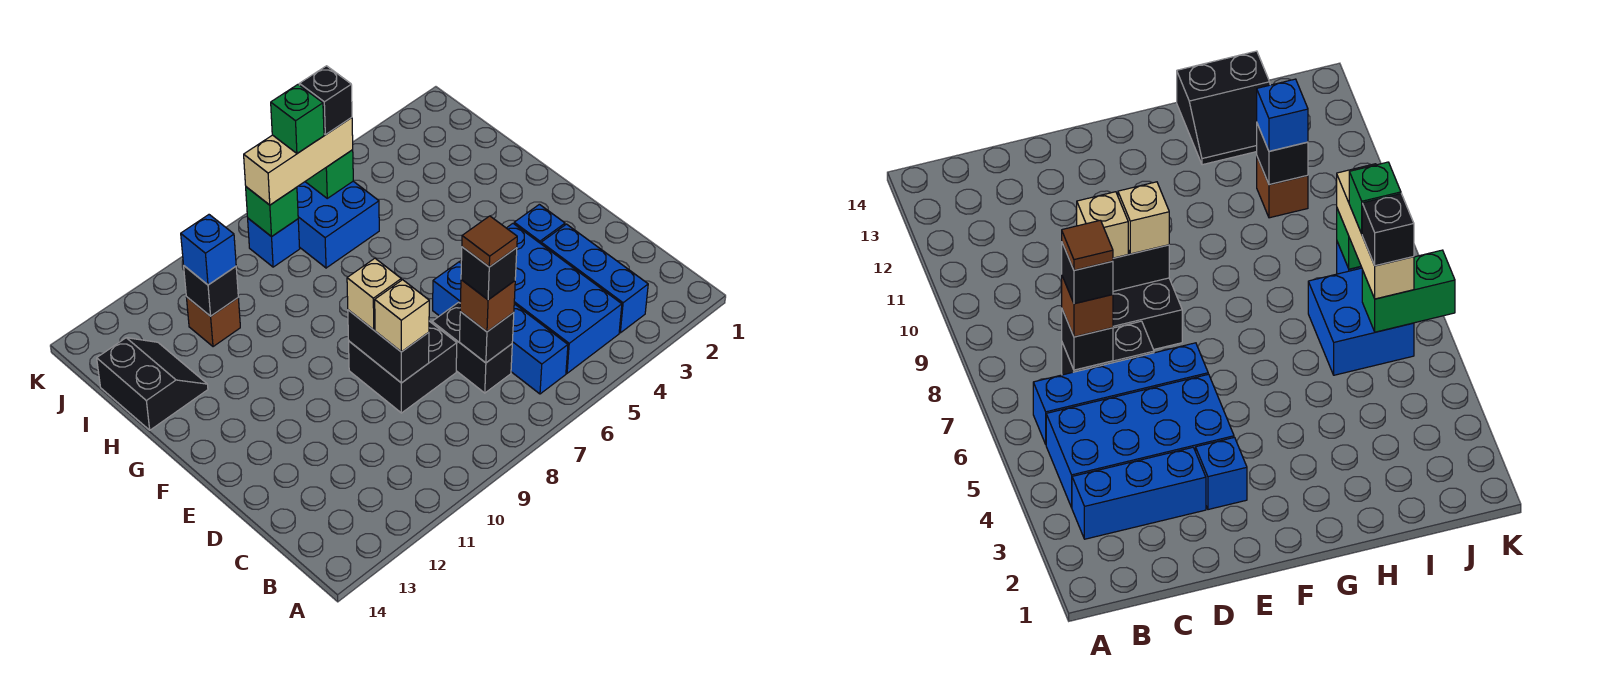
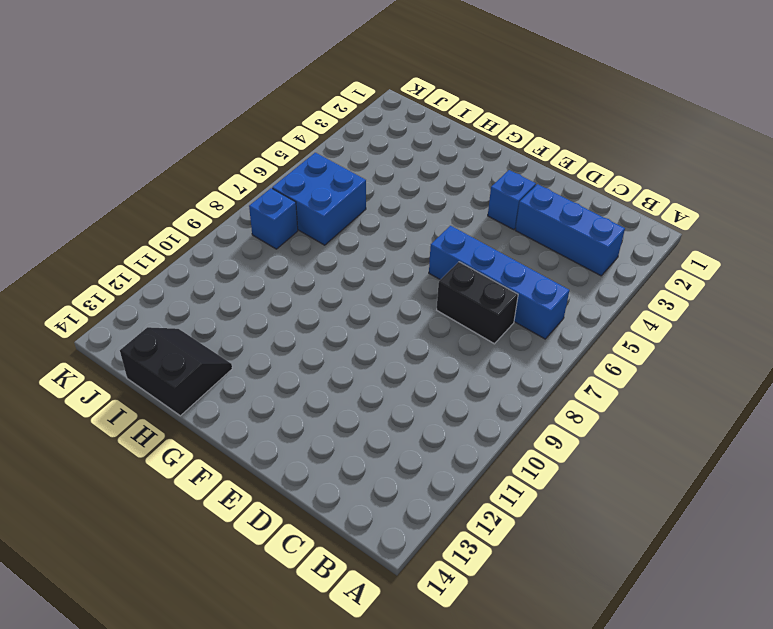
none -> blue 2x4 brick [460,224,622,373]
none -> black 2x2 brick [349,321,457,413]
none -> brown 1x1 brick [186,297,240,347]

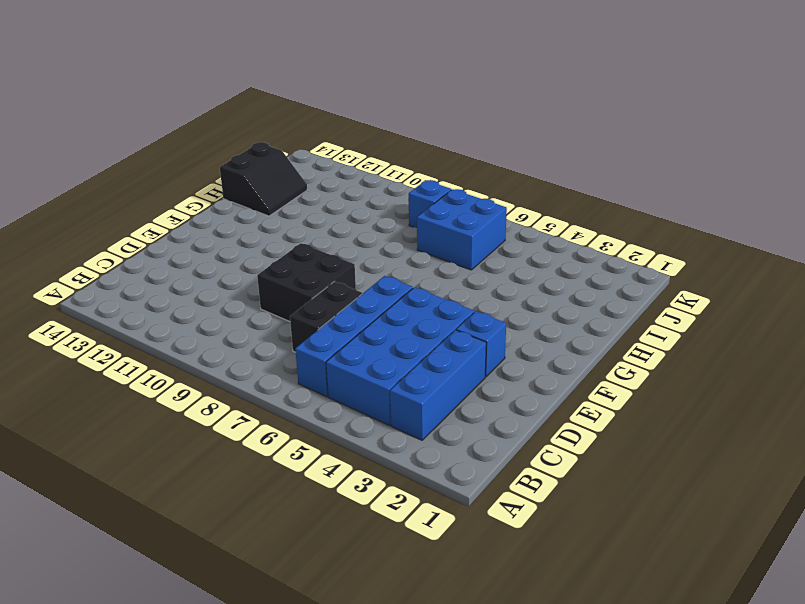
none -> brown 1x1 brick [186,297,240,347]
none -> black 1x1 brick [460,312,514,363]
none -> black 1x2 brick [348,310,429,383]

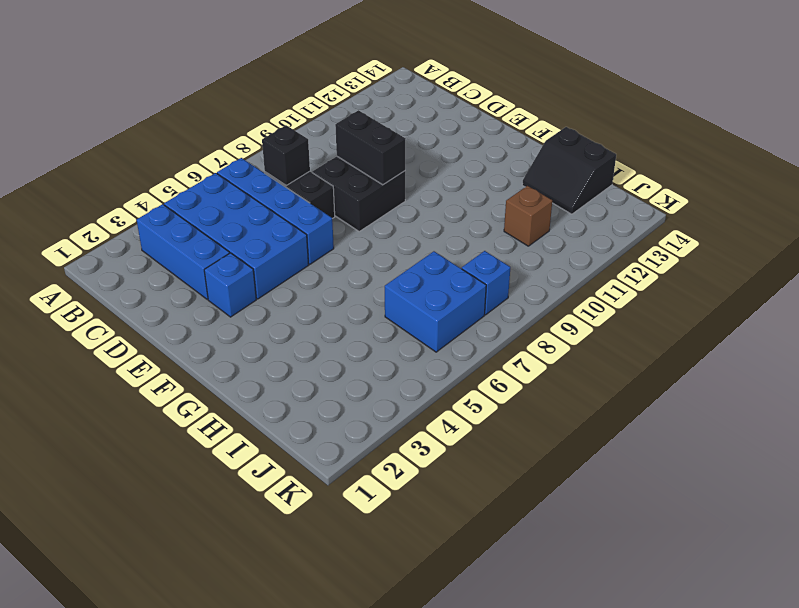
none -> black 1x1 brick [184,266,238,316]
none -> green 1x2 brick [305,150,353,198]
none -> green 1x1 brick [246,187,298,237]

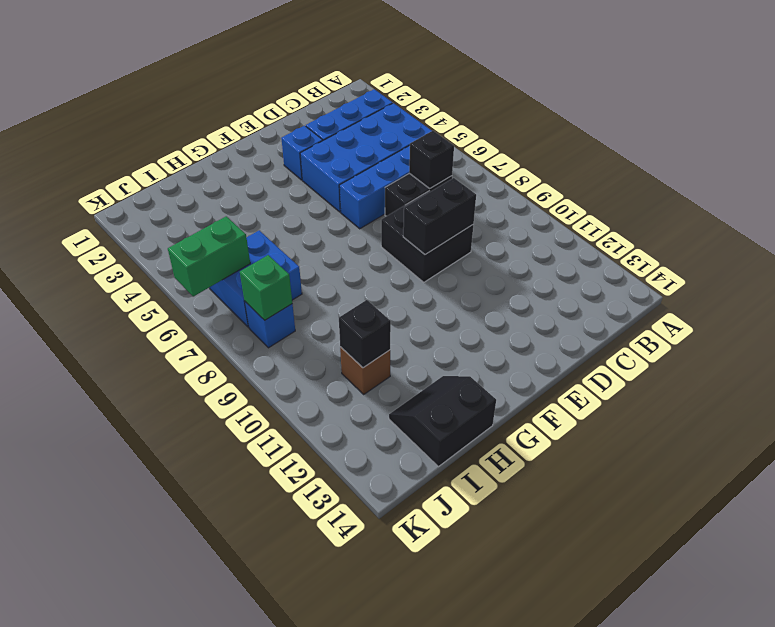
none -> brown 1x1 brick [460,280,515,332]
none -> tan 1x1 brick [375,280,429,352]
none -> tan 1x1 brick [347,258,401,330]

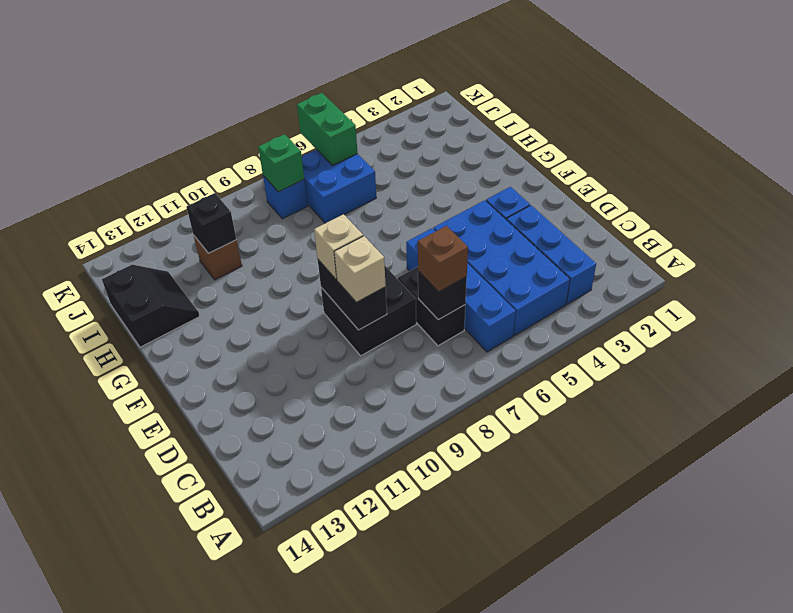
none -> blue 1x1 brick [181,215,236,285]
none -> tan 1x3 brick [244,118,353,205]
none -> black 1x1 brick [461,247,517,300]

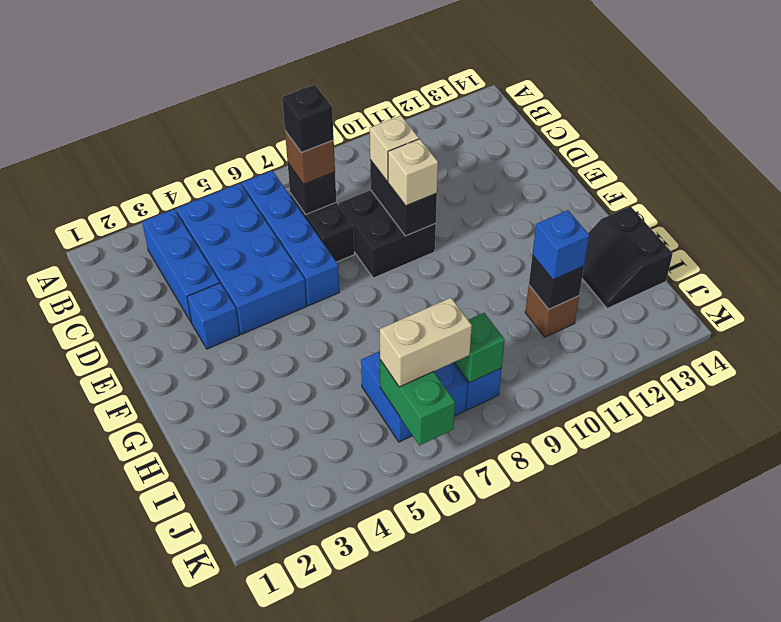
tan 1x2 brick [380,298,472,387] -> tan 1x3 brick [244,118,353,205]
none -> black 1x1 brick [299,66,352,135]
none -> green 1x1 brick [271,85,324,153]
none -> brown 1x1 tile [462,216,517,267]

